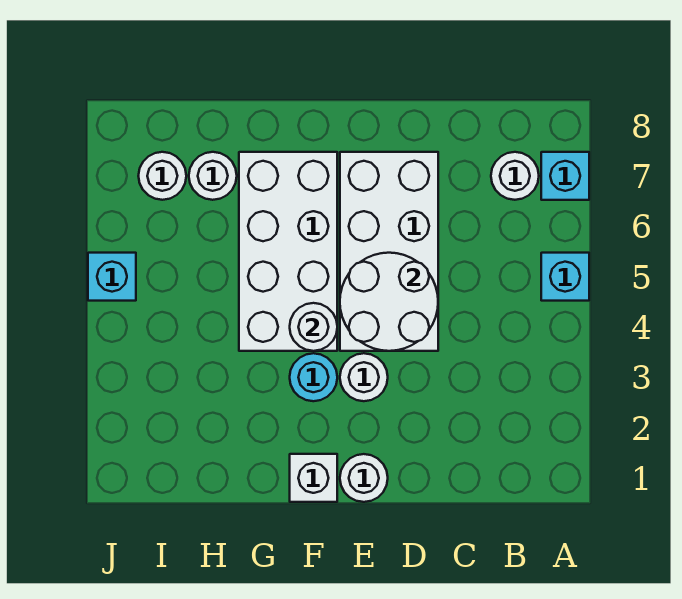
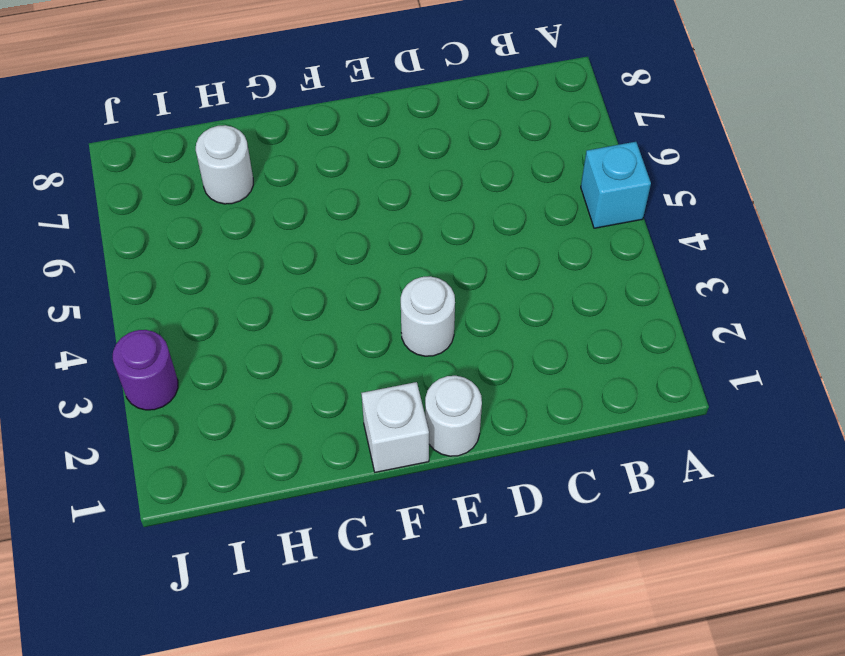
purple 1x1 round brick [113,330,178,410] -> none
none -> cyan 1x1 brick [541,152,589,200]
none -> white 1x1 round brick [491,152,539,200]
none -> white 2x4 brick [340,152,438,351]

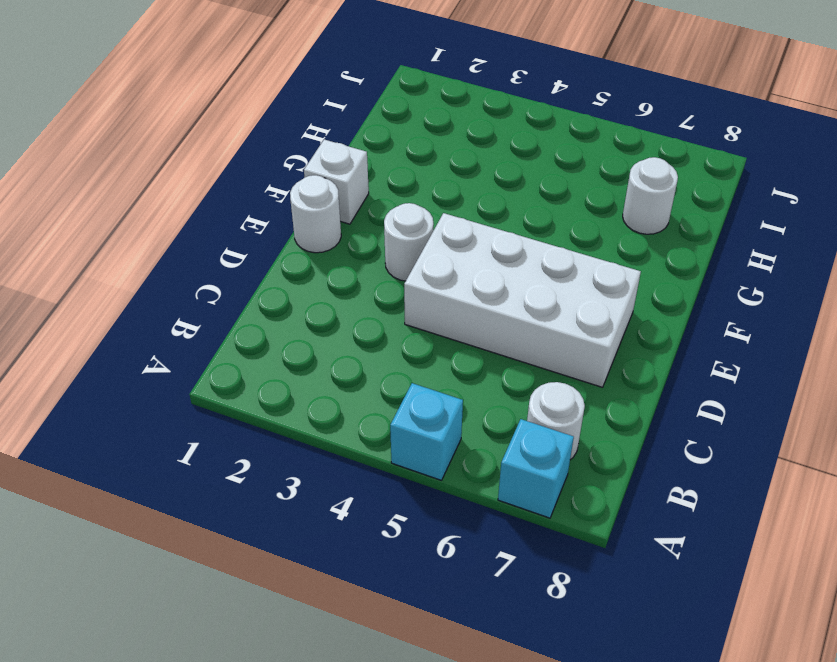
none -> cyan 1x1 round brick [290,353,337,401]
none -> white 2x4 brick [239,152,337,351]
none -> white 1x1 round brick [139,152,186,200]

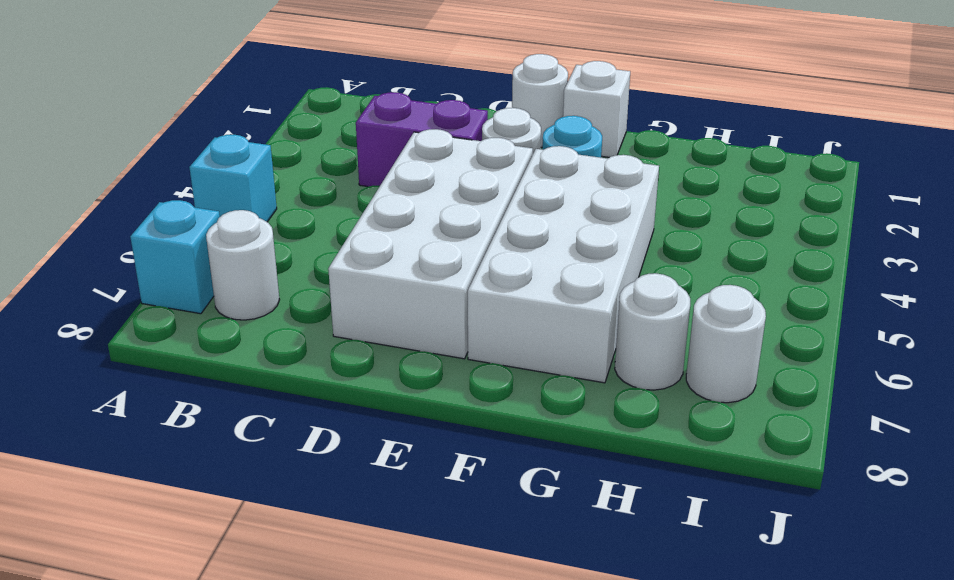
purple 1x2 brick [356,92,488,187] -> none
none -> cyan 1x1 brick [88,253,136,301]
none -> white 2x2 round brick [340,253,438,351]
none -> white 1x1 round brick [290,303,337,351]

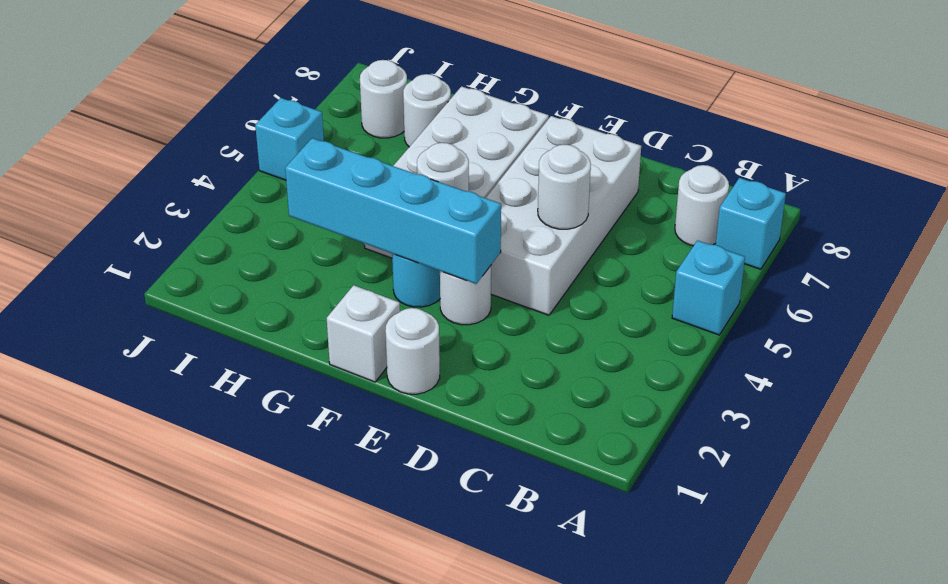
white 1x1 round brick [538,145,591,229] -> white 2x2 round brick [340,253,438,351]
cyan 1x4 brick [285,138,501,284] -> none

